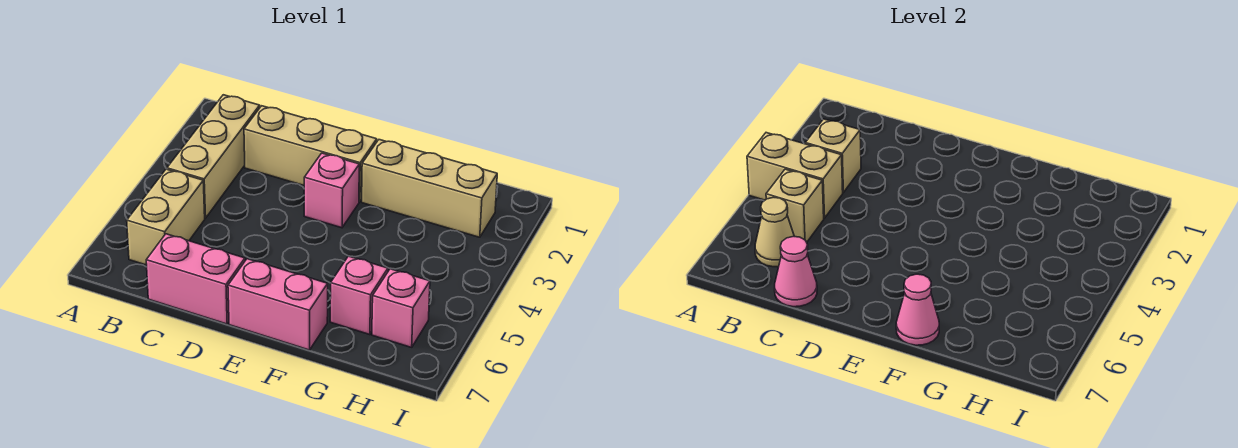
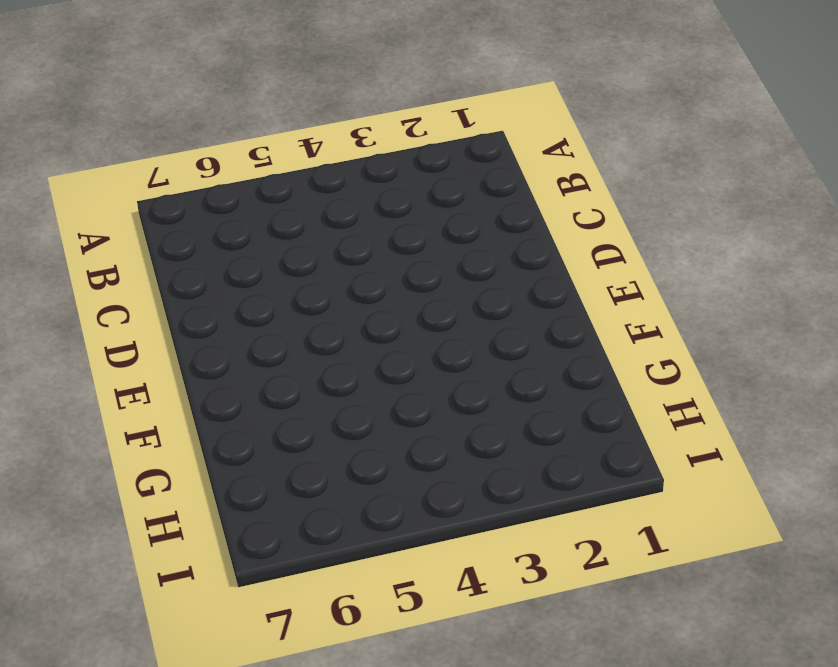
none -> tan 1x3 brick [167,95,260,218]
none -> tan 1x2 brick [127,169,205,265]
none -> tan 1x3 brick [244,106,377,202]

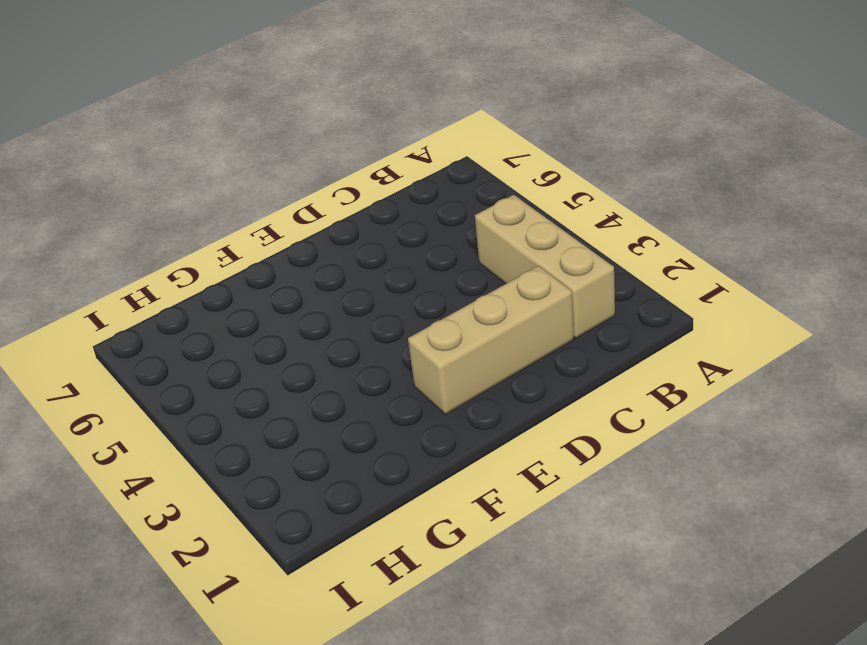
none -> tan 1x2 brick [127,169,205,265]
none -> pink 1x2 brick [146,234,245,324]
none -> pink 1x1 brick [304,153,359,228]

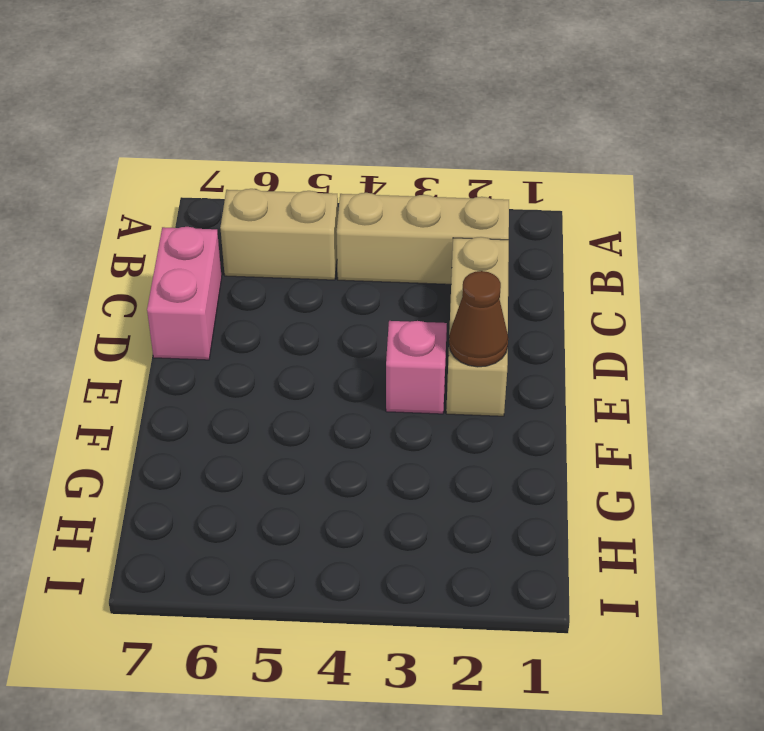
brown 1x1 cone [449,271,508,367] -> none
none -> pink 1x2 brick [228,259,328,350]
none -> tan 1x3 brick [362,140,497,237]
none -> pink 1x1 brick [330,256,388,335]

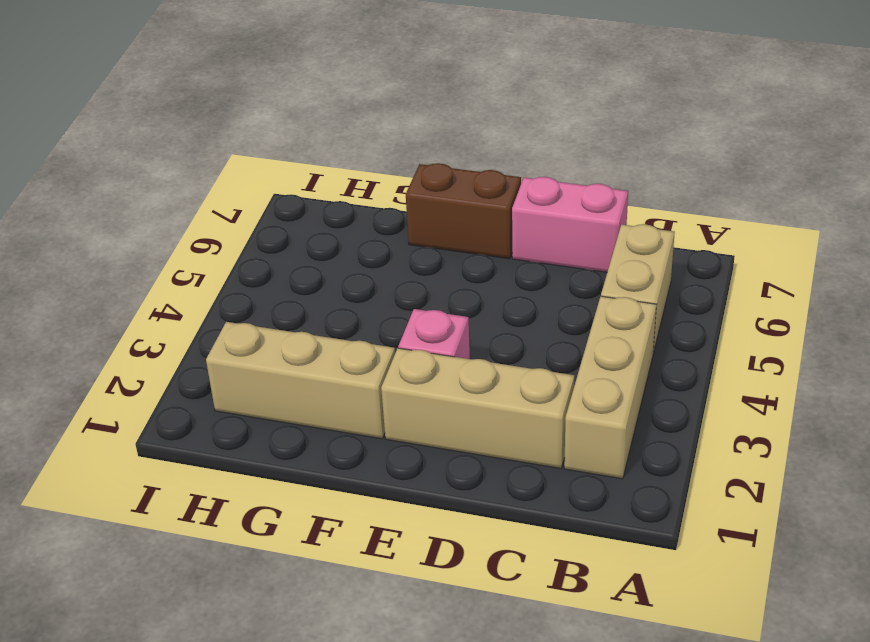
brown 1x2 brick [406,163,521,259] -> pink 1x2 brick [228,259,328,350]
none -> pink 1x1 brick [330,256,388,335]
none -> pink 1x1 brick [372,269,430,347]
none -> tan 1x2 brick [747,133,843,218]

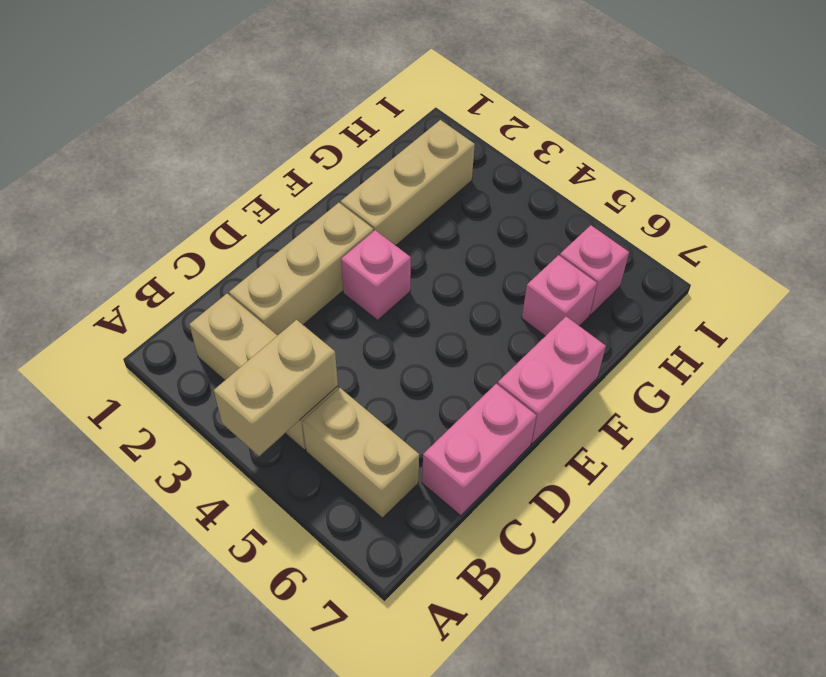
none -> tan 1x1 brick [805,119,861,192]
none -> tan 1x1 brick [766,169,824,242]
none -> tan 1x1 cone [755,197,794,267]

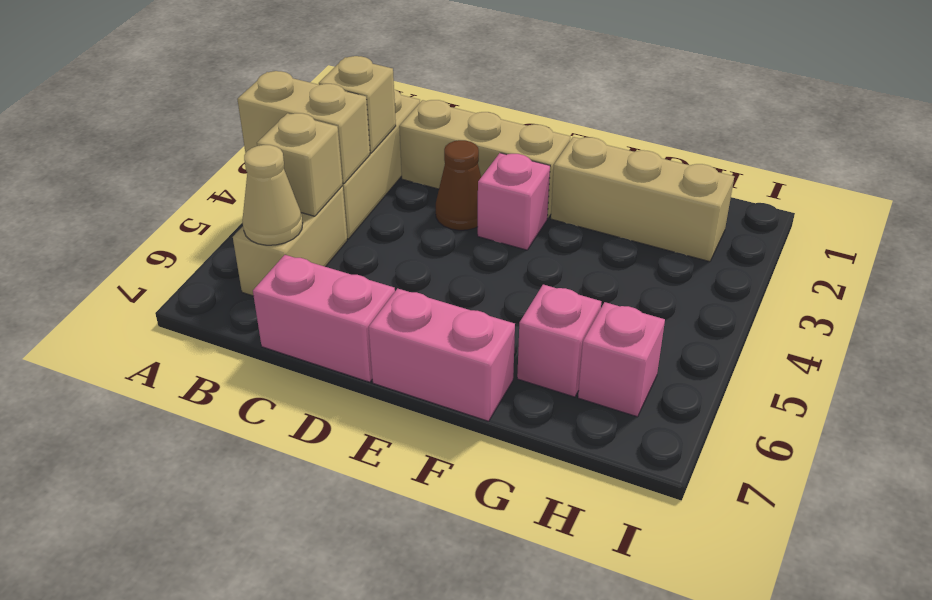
brown 1x1 cone [436,140,481,230] -> none
none -> pink 1x1 cone [775,236,817,307]
none -> pink 1x1 cone [896,274,939,345]

